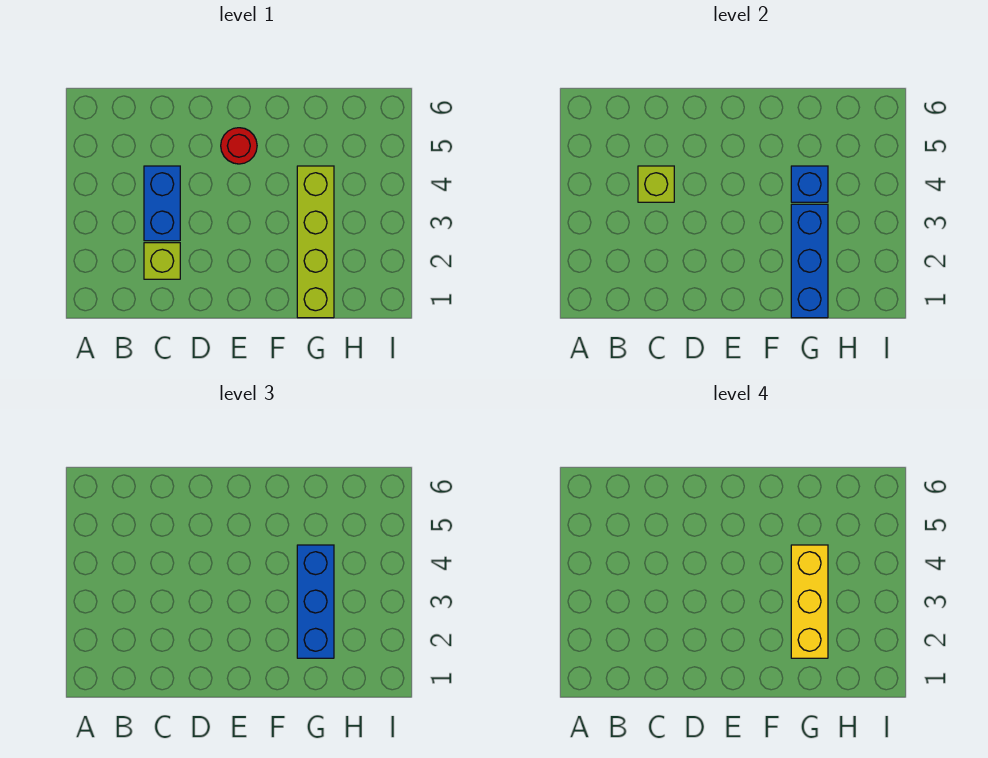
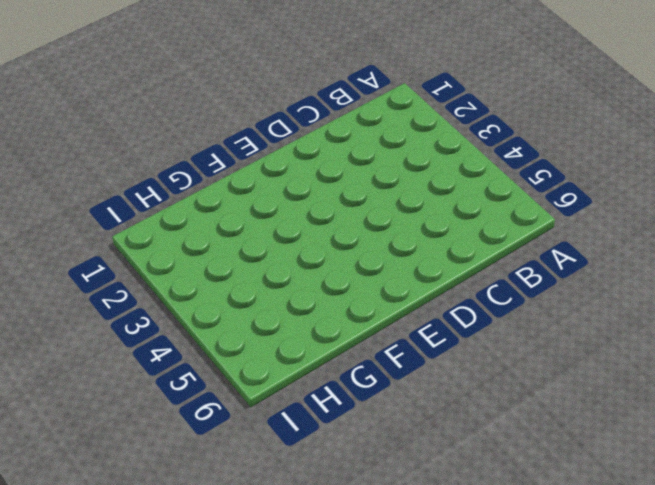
none -> lime 1x1 brick [144,243,180,279]
none -> blue 1x2 brick [144,166,180,241]

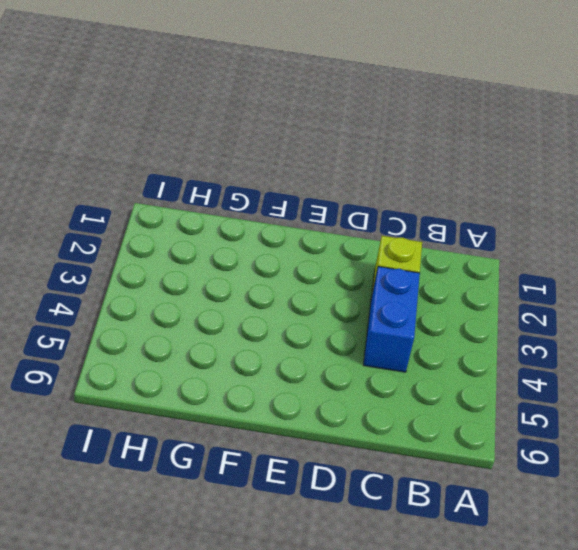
none -> red 1x1 round brick [221,128,257,164]
none -> lime 1x4 brick [297,166,334,318]

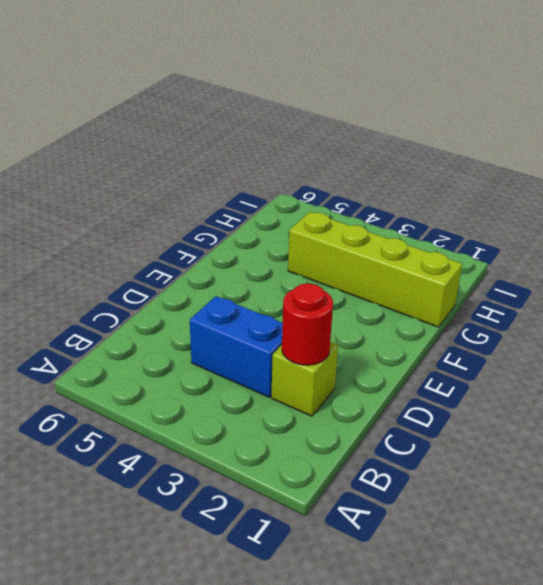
red 1x1 round brick [282,283,333,365] -> red 1x1 round brick moved to [221,128,257,164]
none -> lime 1x1 brick [638,166,674,202]
none -> blue 1x3 brick [791,204,828,318]

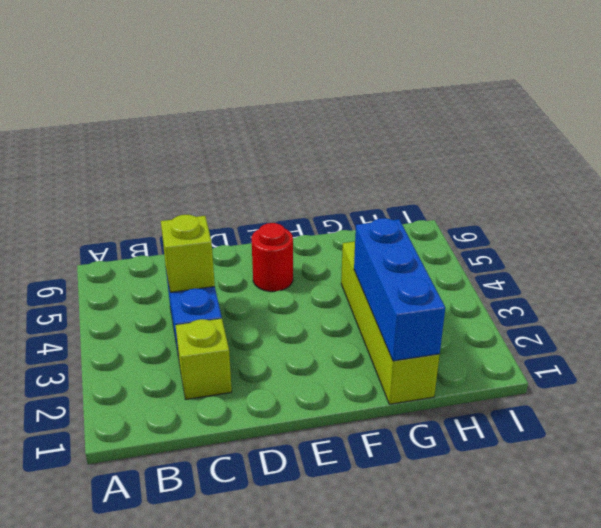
none -> blue 1x1 brick [791,166,828,202]
none -> blue 1x3 brick [297,545,334,658]

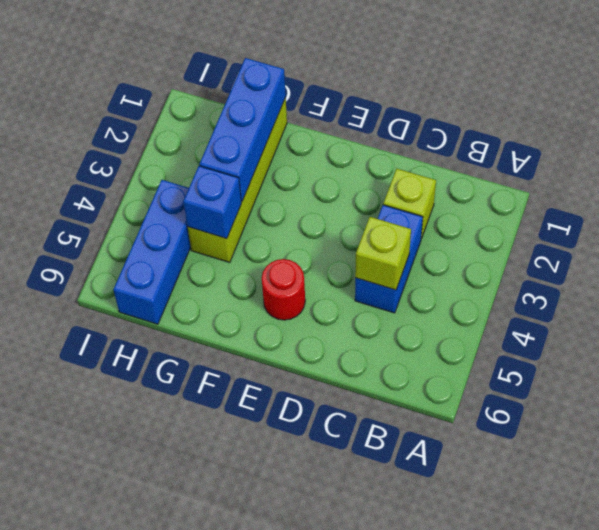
blue 1x3 brick [113,180,191,324] -> blue 1x3 brick moved to [297,545,334,658]
none -> yellow 1x3 brick [791,545,828,658]

